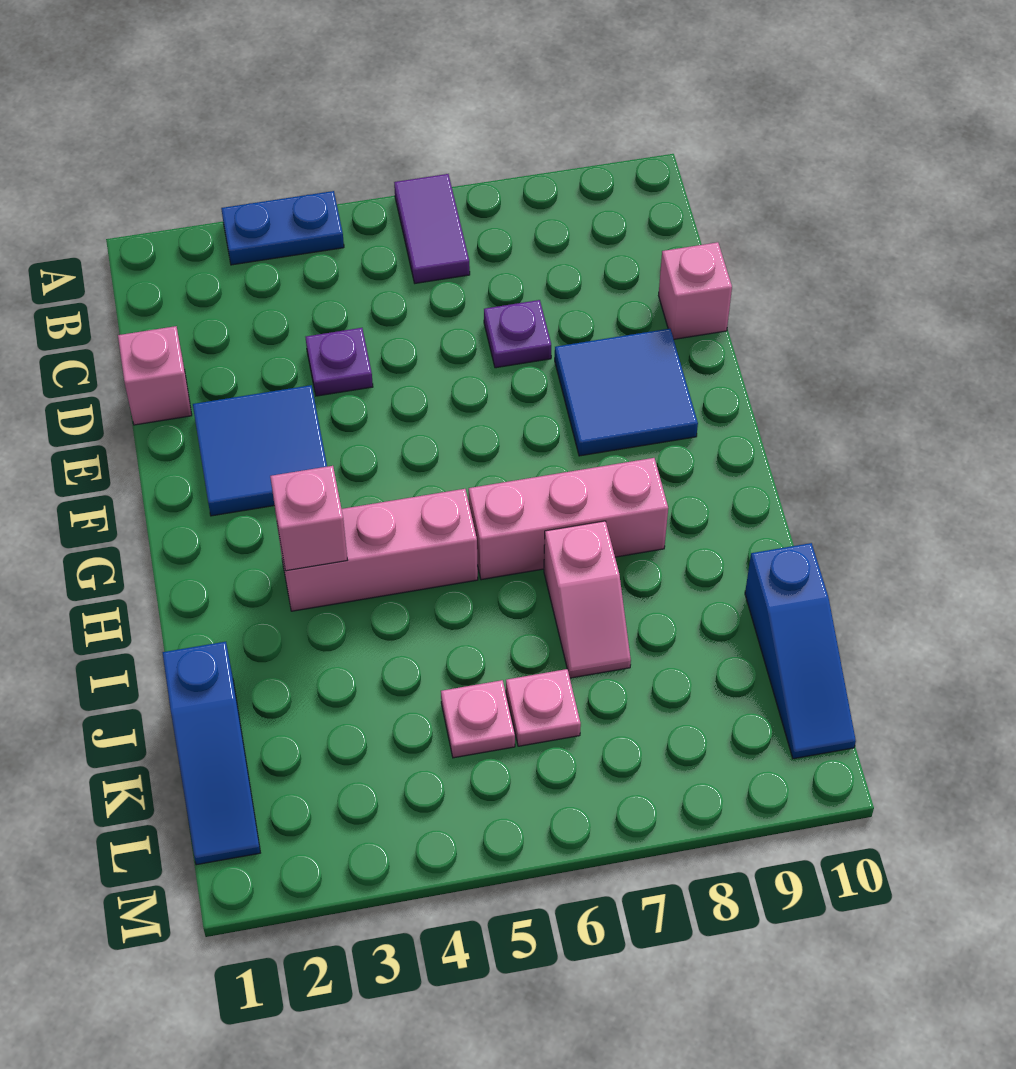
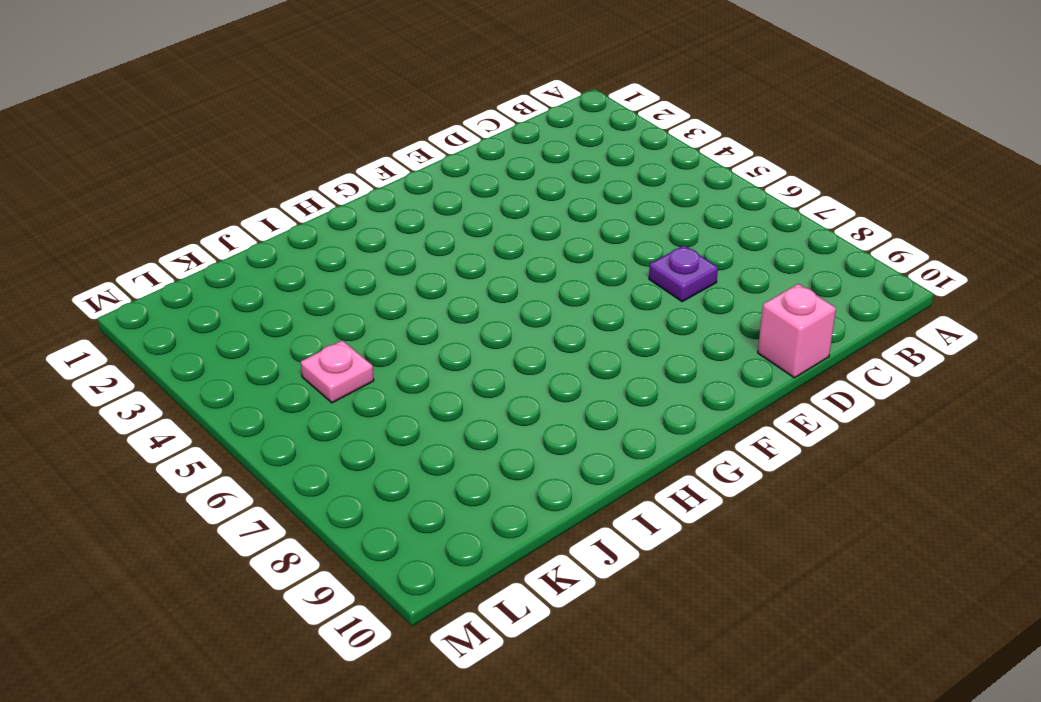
none -> blue 1x2 plate [221,191,344,265]
none -> purple 1x2 tile [394,174,470,283]
none -> pink 1x1 brick [118,326,192,425]

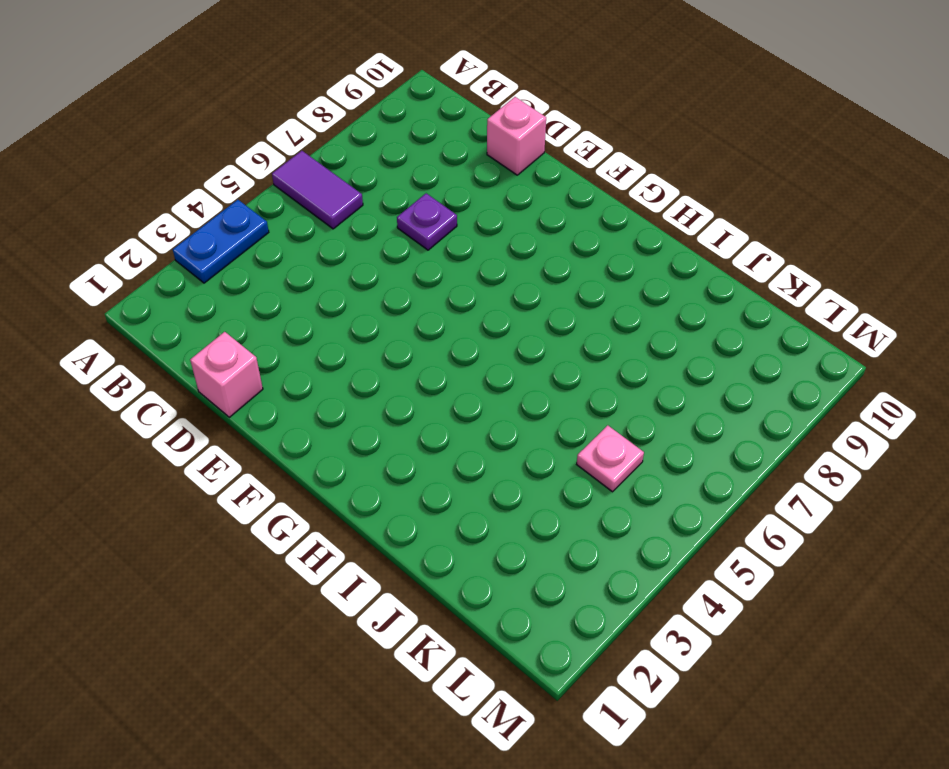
none -> purple 1x1 plate [306,328,373,396]
none -> blue 2x2 tile [193,385,327,516]
none -> blue 2x2 tile [555,329,698,456]

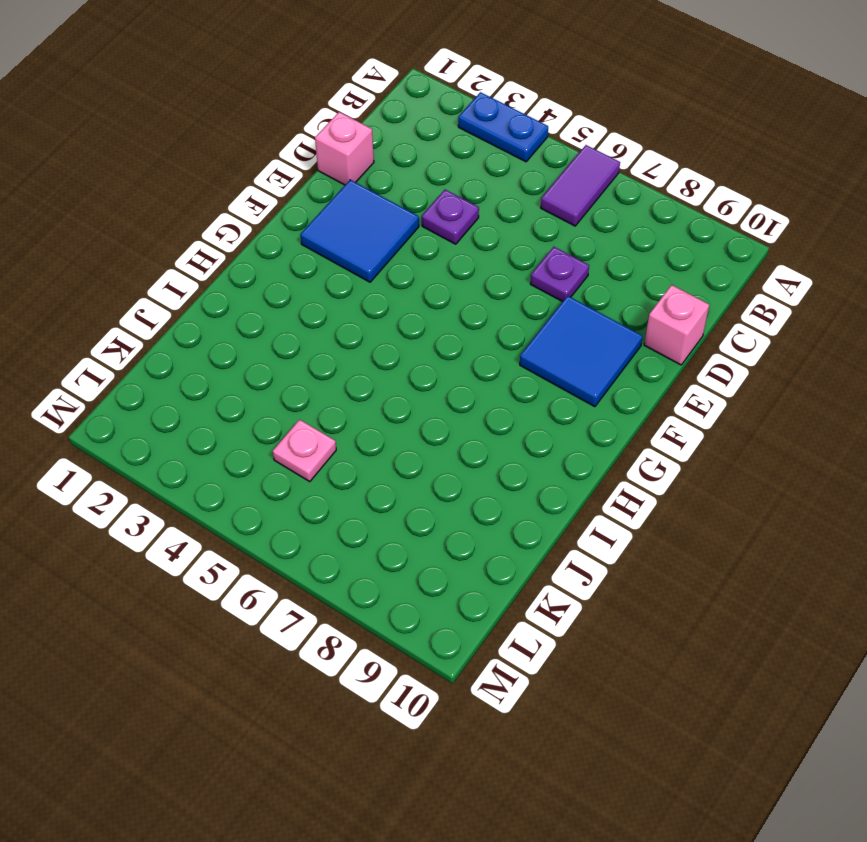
none -> pink 1x3 brick [278,489,478,611]
none -> pink 1x3 brick [469,458,668,580]
none -> pink 1x2 slope [544,521,631,678]

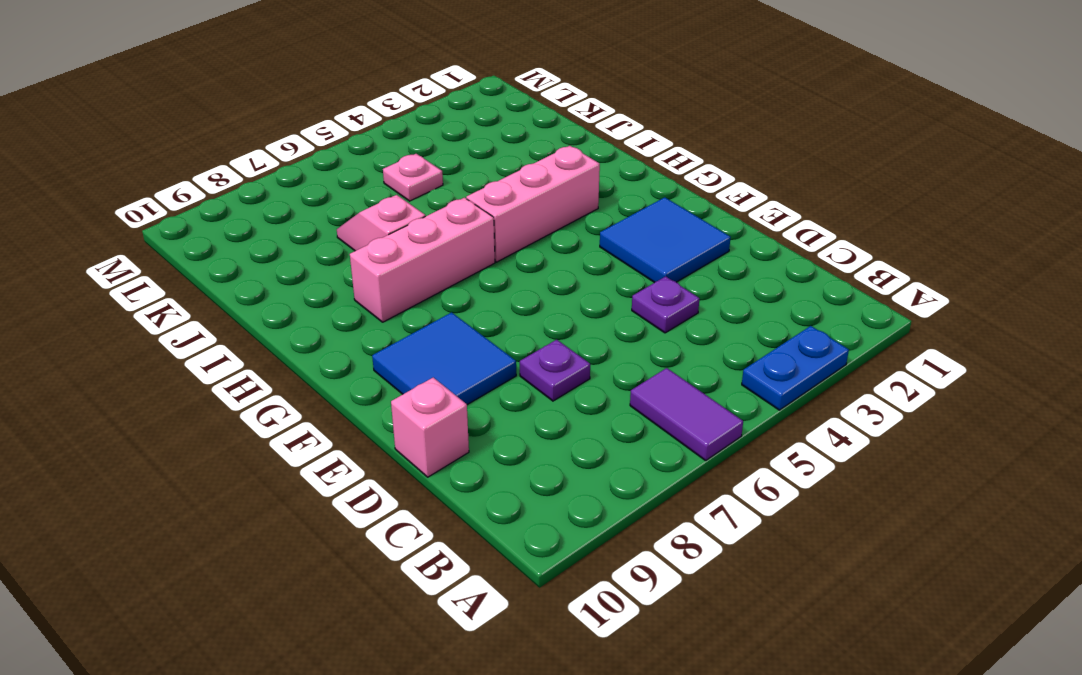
none -> pink 1x1 brick [118,326,192,425]
none -> blue 1x3 slope [163,642,260,865]
none -> blue 1x3 slope [745,543,856,759]

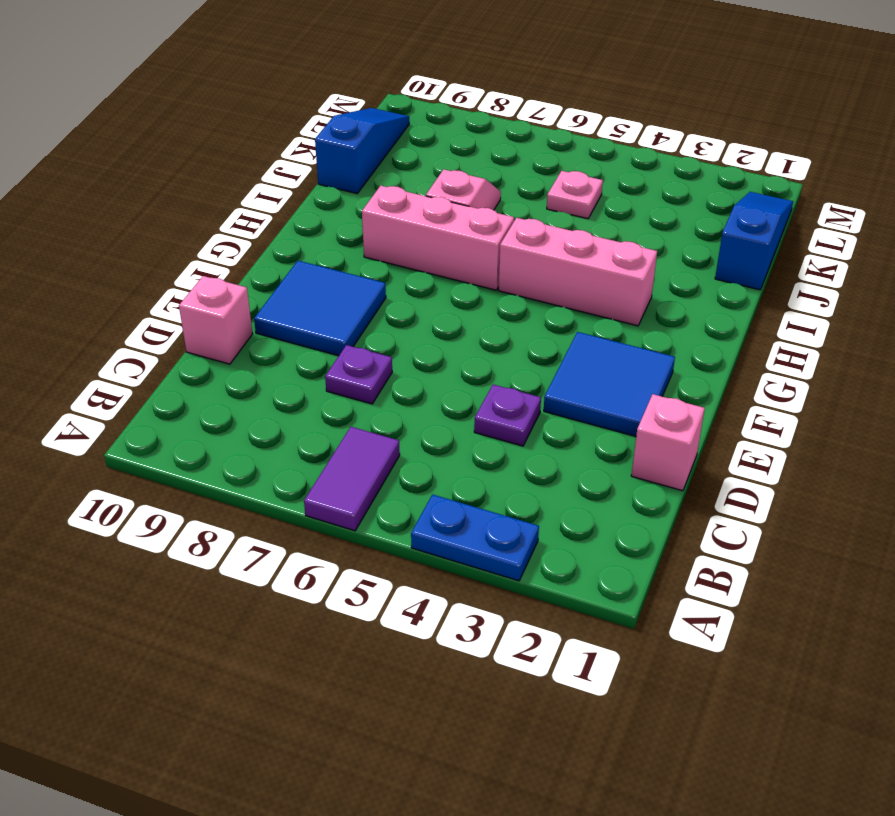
none -> pink 1x1 plate [506,669,581,746]
none -> pink 1x1 brick [270,466,347,571]

